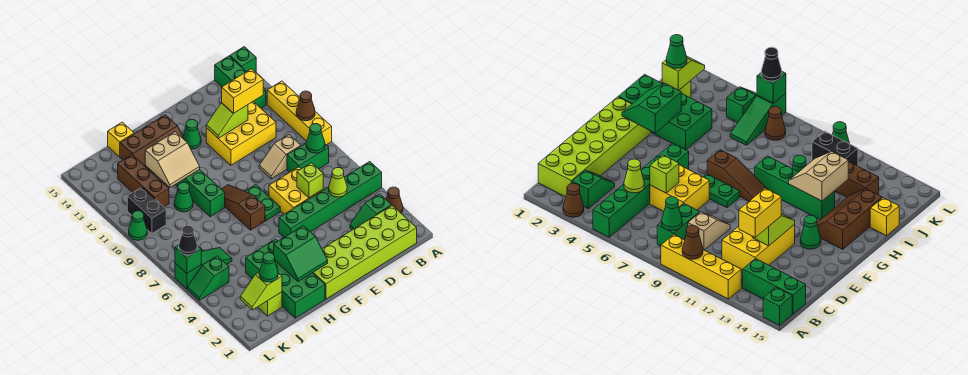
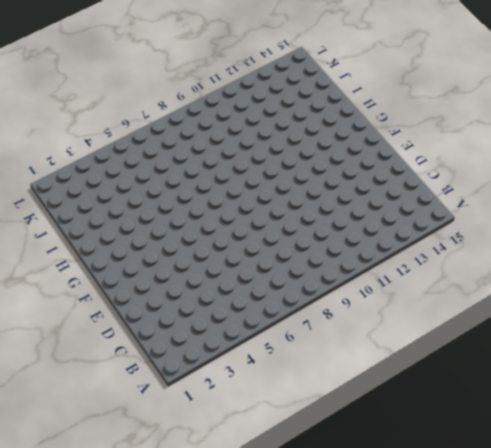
none -> brown 1x1 cone [386,187,403,214]
none -> green 1x6 brick [279,162,382,237]
none -> yellow 1x4 brick [267,81,332,145]
none -> green 1x1 brick [230,47,256,72]

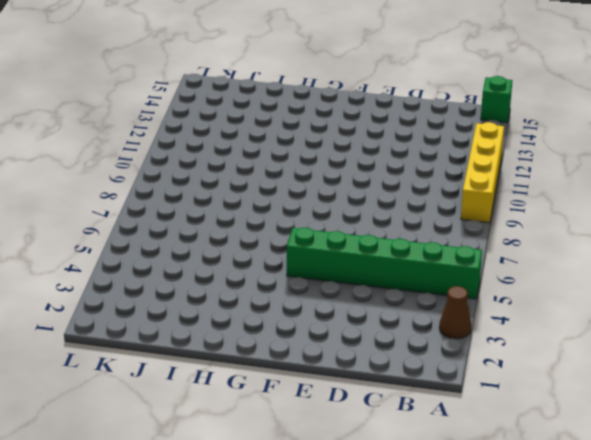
none -> lime 2x6 brick [313,206,417,299]
none -> green 1x2 slope [350,194,392,230]
none -> green 1x2 brick [287,143,329,172]
none -> green 1x3 brick [215,56,266,108]

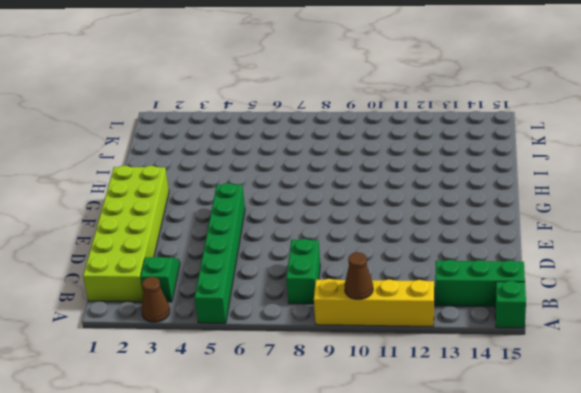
none -> tan 1x2 slope [259,135,301,179]
none -> yellow 2x3 brick [206,102,276,165]
none -> yellow 2x2 brick [269,167,323,214]
none -> green 1x2 plate [245,185,280,221]

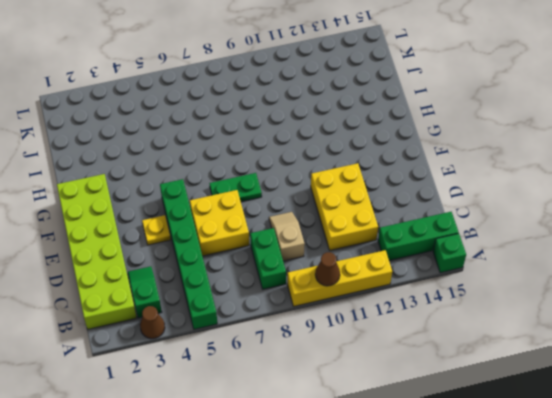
yellow 1x1 plate [142,215,171,245] -> none
none -> green 1x1 cone [183,120,201,149]
none -> brown 1x3 slope [221,185,265,230]
none -> brown 2x3 slope [120,115,185,174]
none -> green 2x4 brick [246,239,325,318]

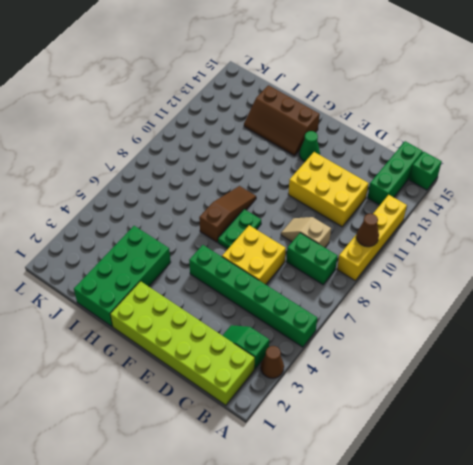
none -> green 1x4 brick [175,169,225,217]
none -> green 1x1 cone [174,182,193,212]
none -> yellow 1x1 brick [108,122,134,157]
none -> lime 1x1 brick [258,292,282,316]

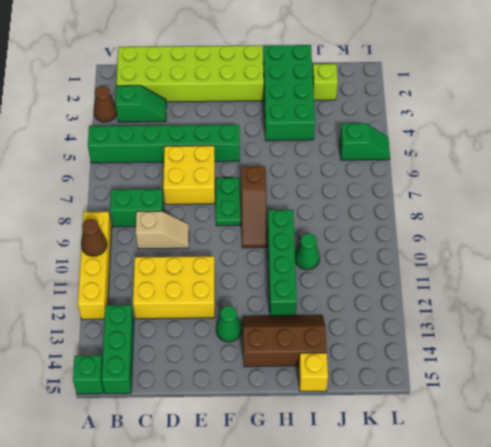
none -> green 1x3 slope [175,248,232,289]
none -> brown 1x3 brick [118,155,169,207]
none -> brown 1x1 cone [765,107,786,140]
none -> black 1x2 brick [127,187,166,233]

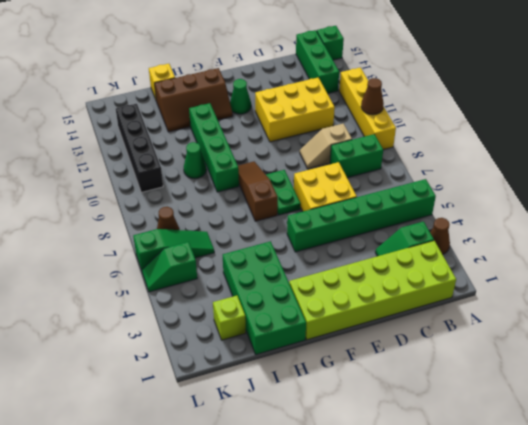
black 1x4 brick [116,104,163,192] -> black 1x2 brick [127,187,166,233]
none -> brown 1x3 brick [118,155,169,207]
none -> green 1x1 cone [129,211,147,240]
none -> green 1x1 cone [306,124,325,153]
none -> lime 1x1 cone [329,168,347,197]

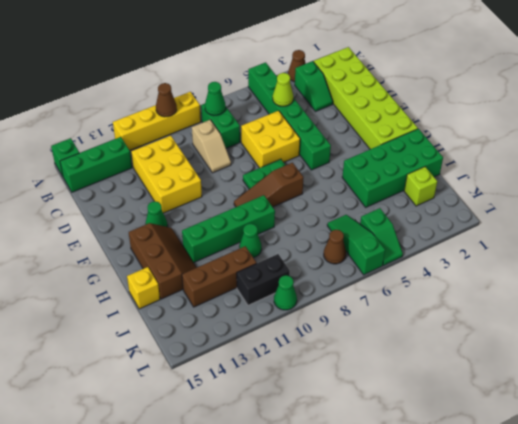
none -> lime 1x1 brick [297,163,323,198]
none -> lime 1x2 slope [206,103,248,138]
none -> green 2x2 slope [274,226,328,281]
none -> tan 2x2 slope [145,132,200,187]

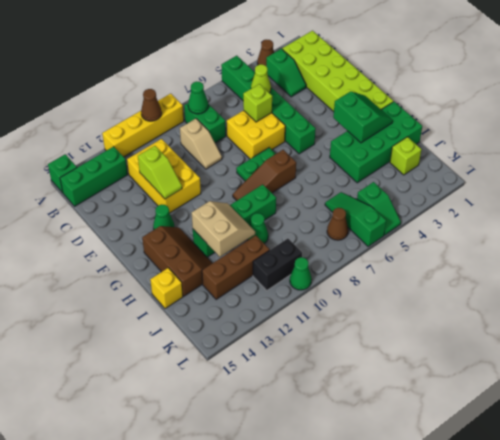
none -> lime 1x2 slope [240,272,282,310]
none -> green 1x1 brick [175,245,201,273]
none -> yellow 1x2 brick [222,69,263,113]
none -> green 1x1 cone [259,253,278,282]

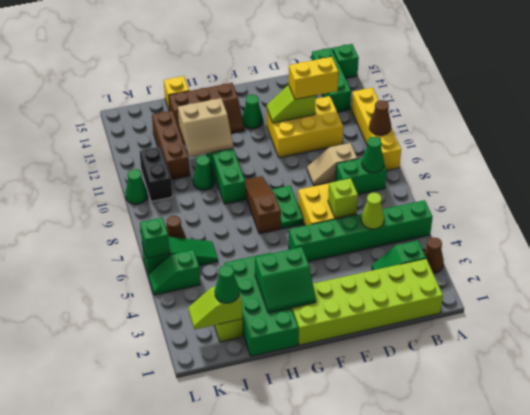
none -> black 1x1 cone [179,225,198,255]

